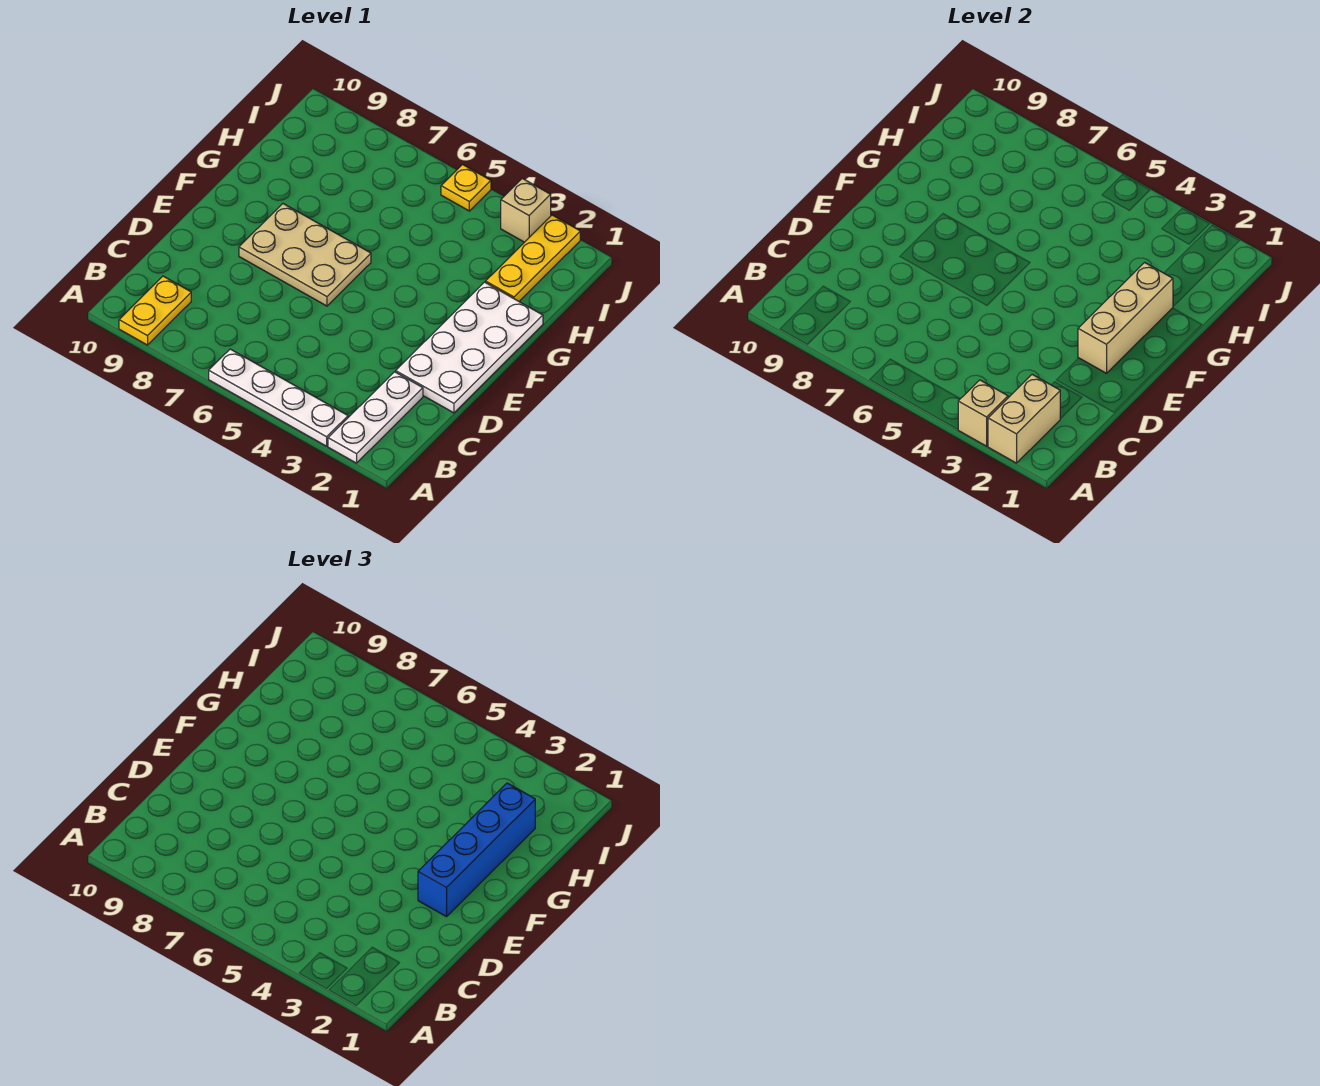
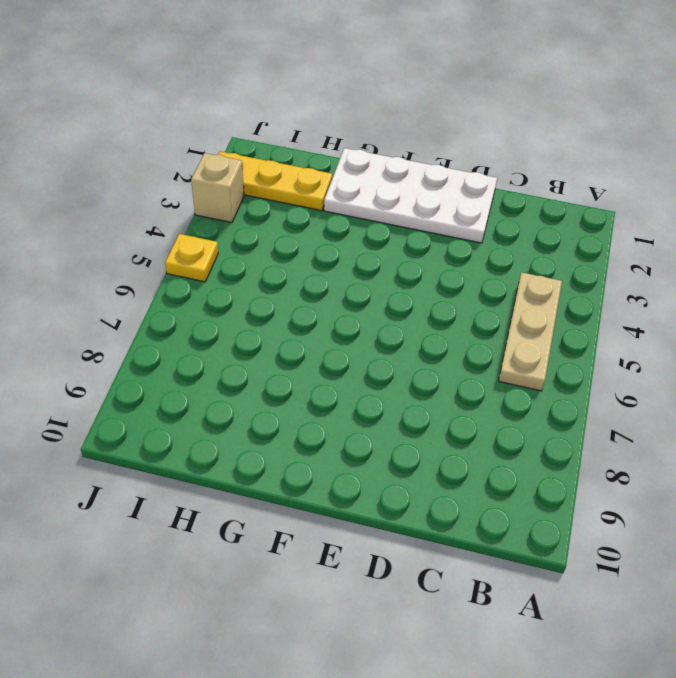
tan 1x3 plate [499,272,562,391] -> none
none -> white 1x3 plate [328,372,423,463]
none -> white 1x4 plate [209,349,348,446]
none -> yellow 1x2 plate [119,276,191,345]

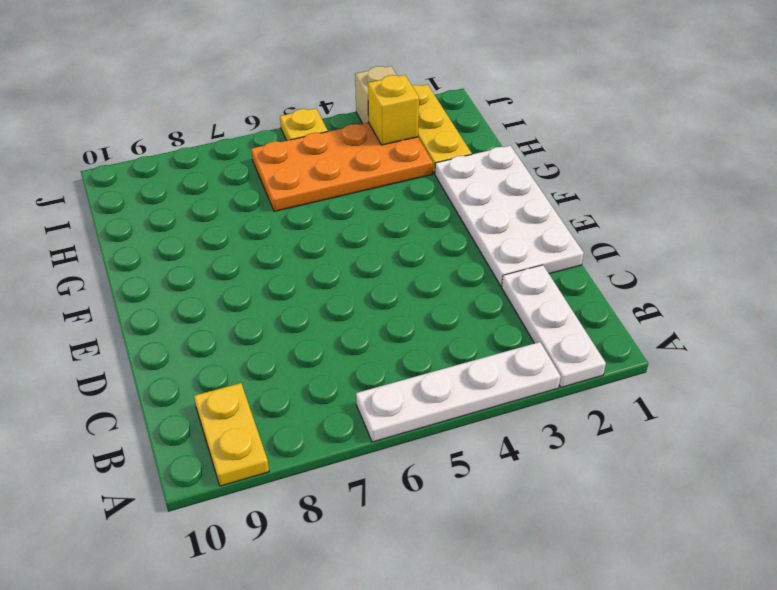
orange 2x4 plate [251,123,433,211] -> none
yellow 1x1 brick [368,75,419,145] -> none
none -> tan 2x3 plate [239,204,371,306]
none -> tan 1x2 brick [988,374,1060,463]
none -> tan 1x1 brick [958,380,1008,446]

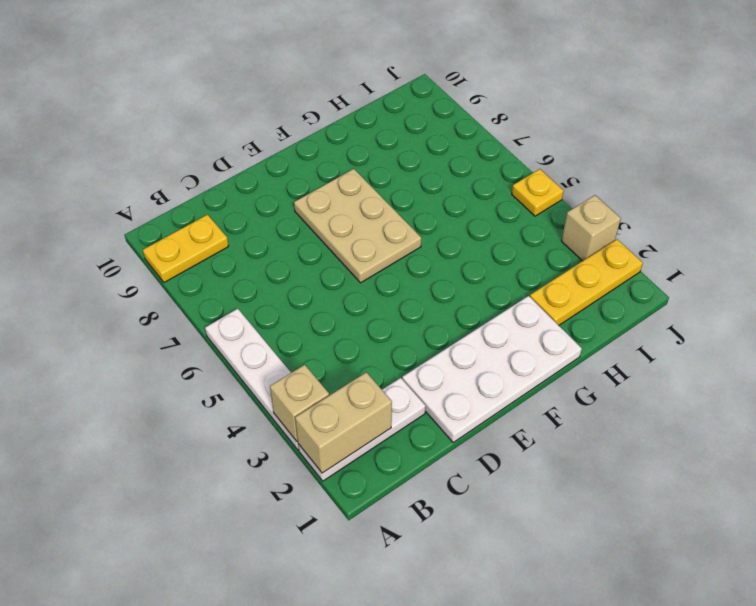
none -> tan 1x3 brick [1078,262,1173,373]
none -> blue 1x4 brick [418,783,535,917]

